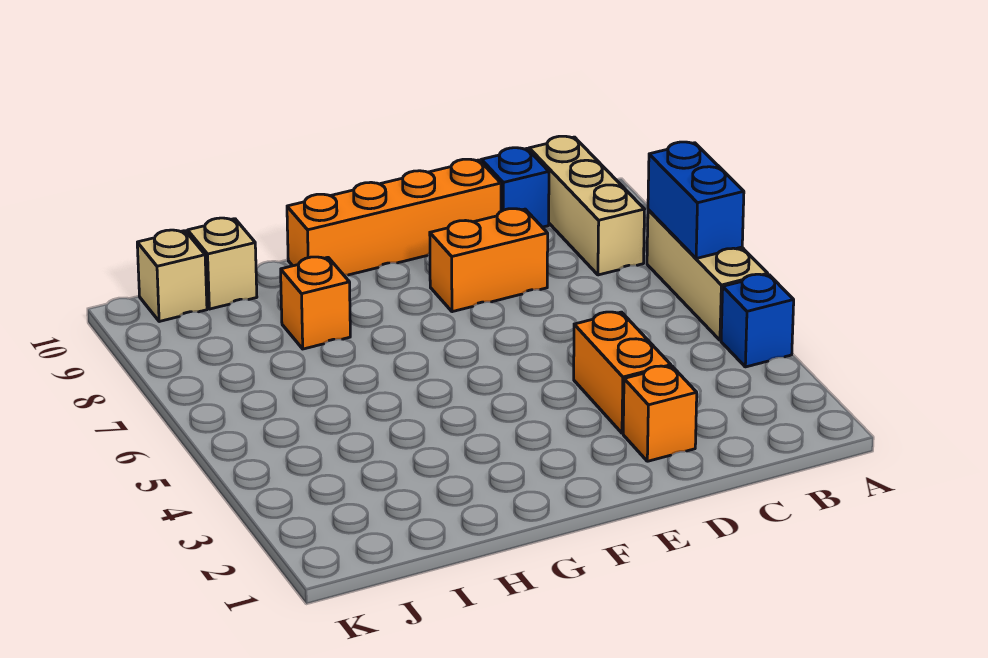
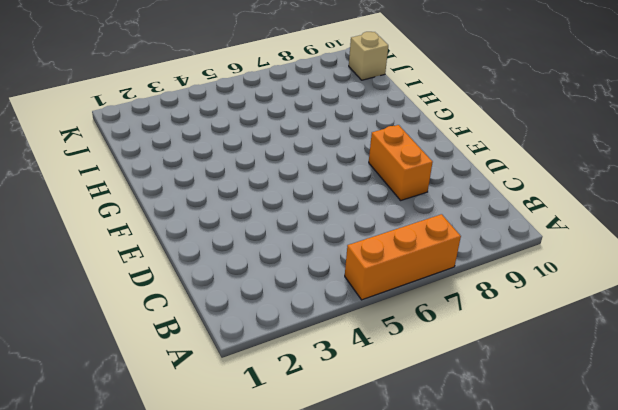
orange 1x3 brick [345,214,461,300] -> tan 1x3 brick [647,210,768,340]
none -> blue 1x1 brick [721,274,794,367]
none -> tan 1x3 brick [529,136,645,275]
none -> blue 1x1 brick [481,148,549,227]

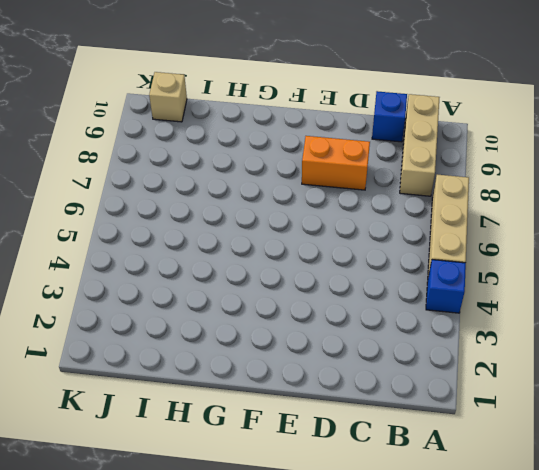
none -> orange 1x1 brick [623,366,697,461]
none -> orange 1x2 brick [574,312,671,433]
none -> orange 1x4 brick [287,159,501,275]

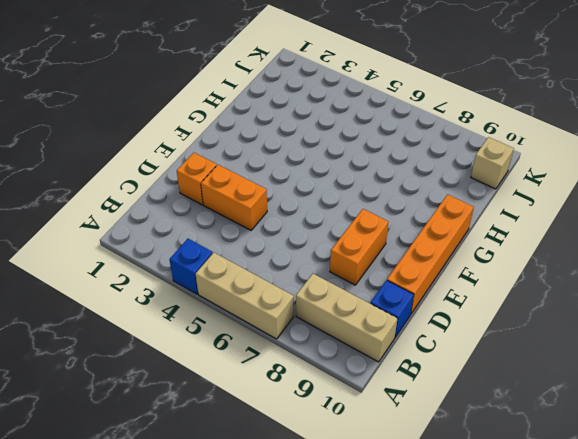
none -> orange 1x1 brick [281,257,350,349]
none -> tan 1x1 brick [188,218,257,309]
none -> blue 1x2 brick [648,142,744,259]

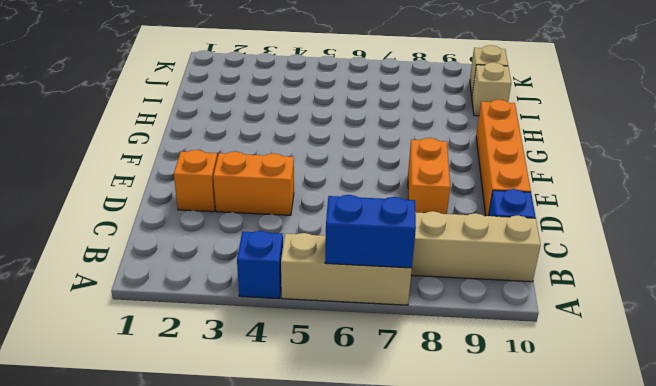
none -> orange 1x1 brick [281,257,350,349]

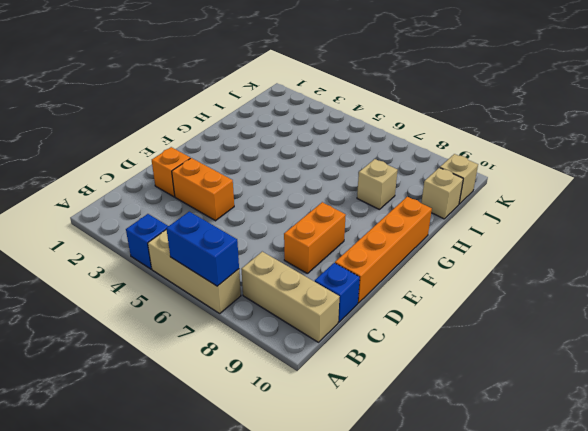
tan 1x1 brick [357,159,398,209] -> orange 1x1 brick [281,257,350,349]

